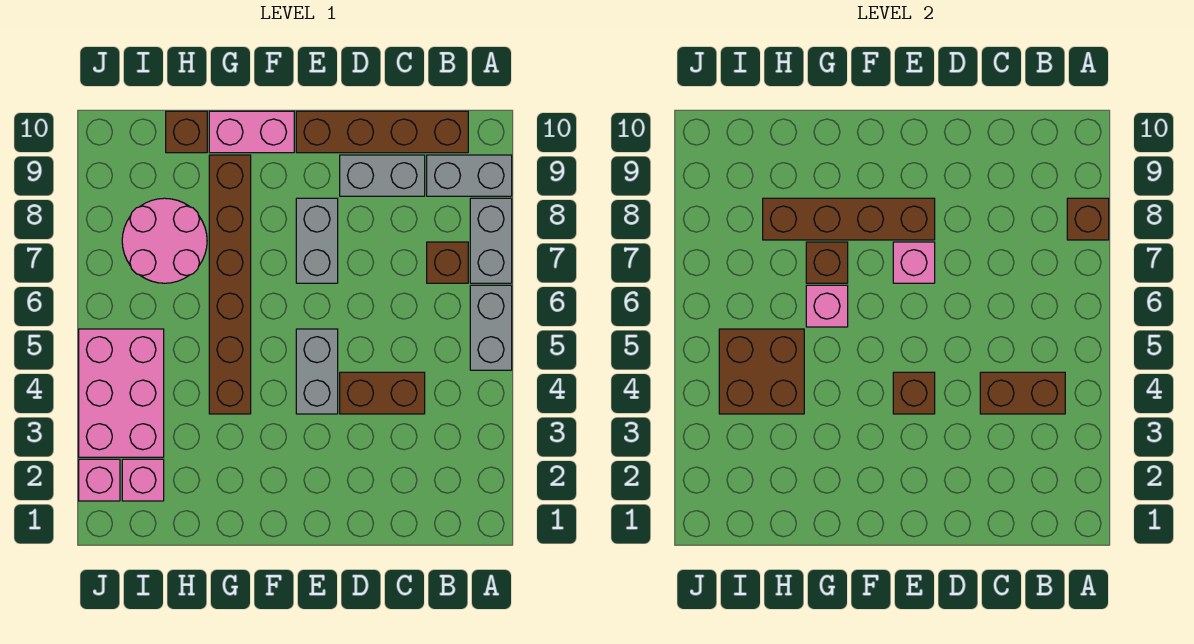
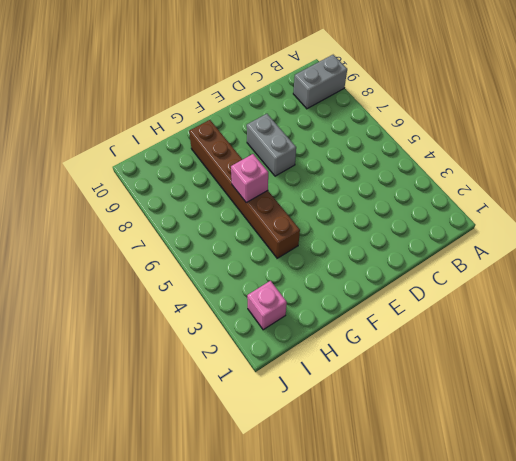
none -> grey 1x2 brick [470,285,512,370]
none -> grey 1x2 brick [470,198,512,283]
none -> brown 1x1 brick [427,242,468,283]

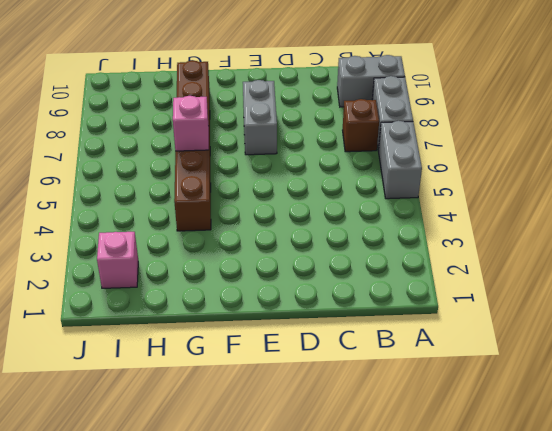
none -> brown 1x4 brick [296,111,468,153]
none -> brown 1x2 brick [340,372,425,414]
none -> grey 1x2 brick [340,155,425,196]

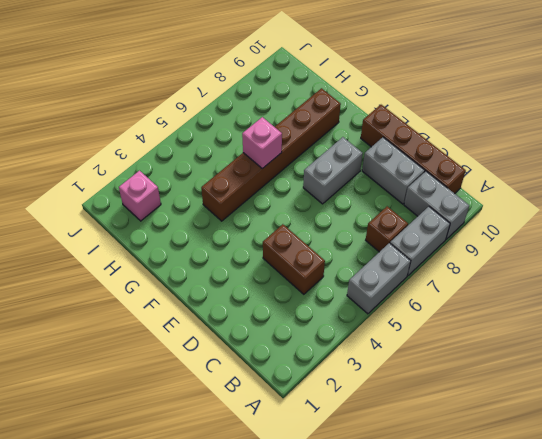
none -> grey 1x2 brick [296,329,338,414]
none -> pink 1x2 brick [209,111,294,153]
none -> pink 2x2 round brick [122,198,207,283]

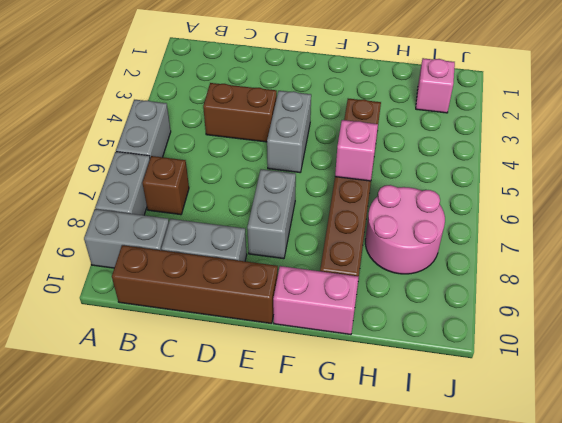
none -> brown 1x1 brick [166,111,207,153]
none -> pink 2x3 brick [79,329,164,457]
none -> pink 1x1 brick [79,459,120,501]

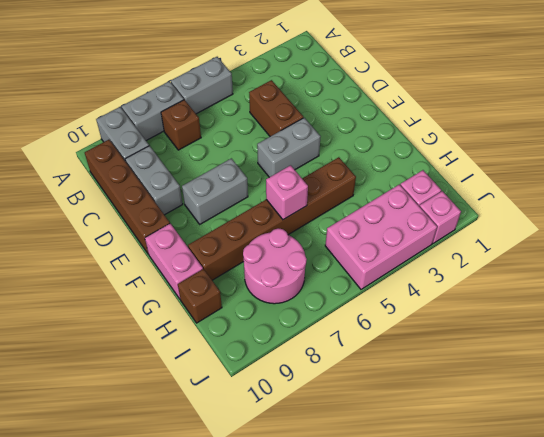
none -> brown 1x1 brick [1067,198,1109,240]
none -> brown 1x2 brick [980,372,1065,414]
none -> brown 1x1 brick [893,372,935,414]

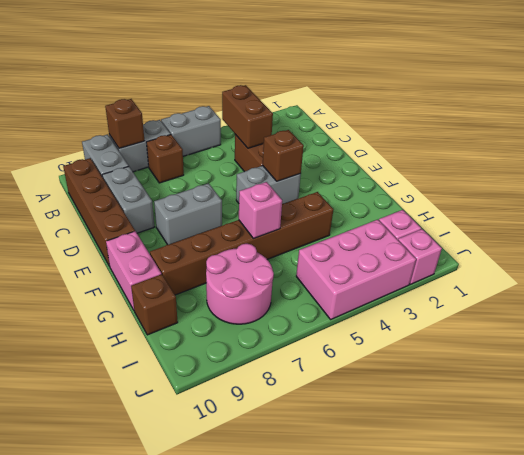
none -> pink 1x1 brick [893,242,935,283]
none -> brown 1x4 brick [763,198,935,240]
none -> brown 1x1 brick [806,242,848,283]

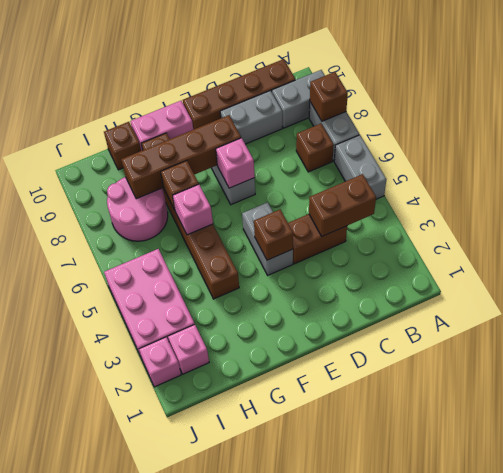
none -> brown 2x2 brick [719,329,804,414]

